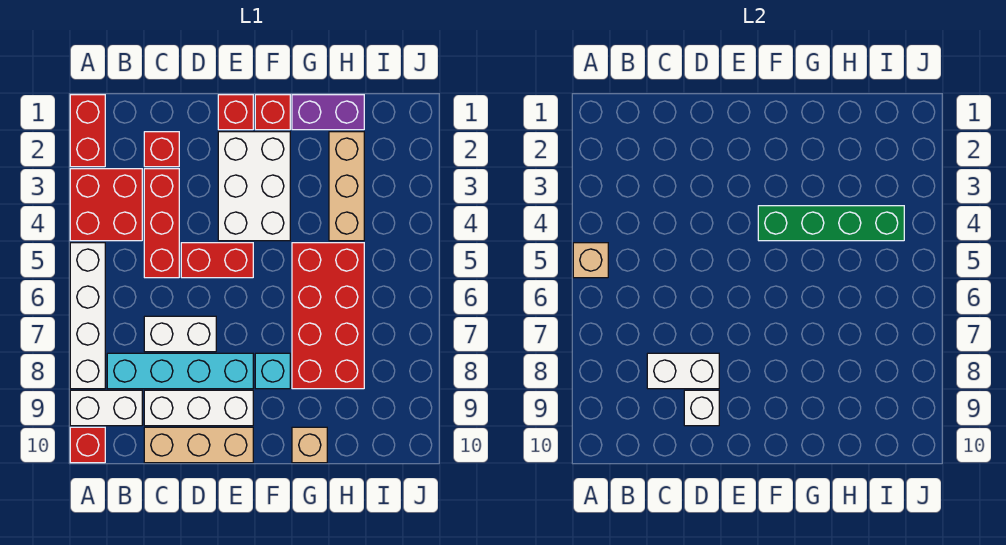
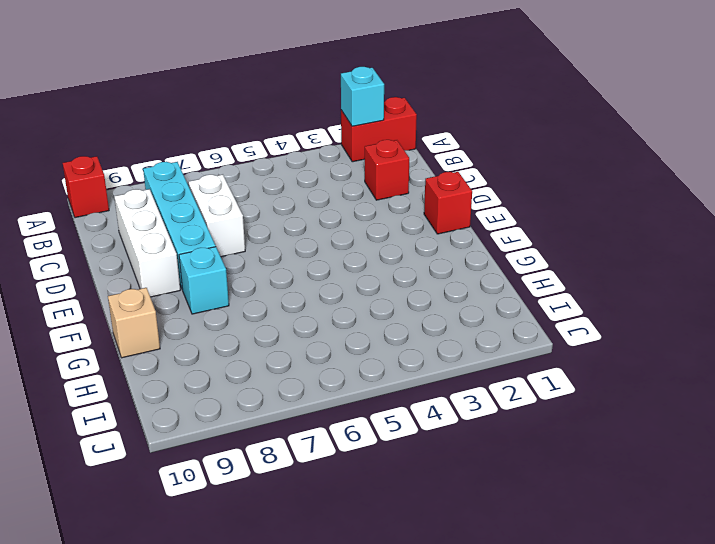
cyan 1x1 brick [341,67,384,126] -> none
none -> red 2x2 brick [70,169,142,241]
none -> white 1x4 brick [70,243,105,389]
none -> white 1x2 brick [70,390,142,426]

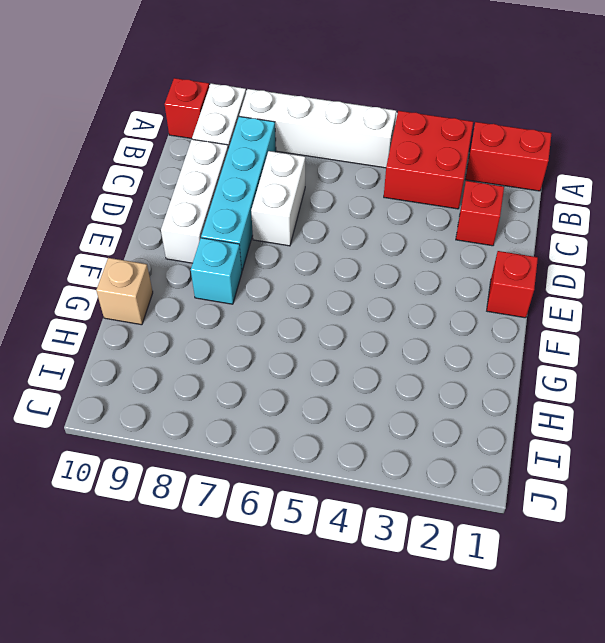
none -> red 1x3 brick [144,169,179,278]
none -> tan 1x3 brick [144,427,253,463]
none -> red 1x2 brick [181,243,253,278]

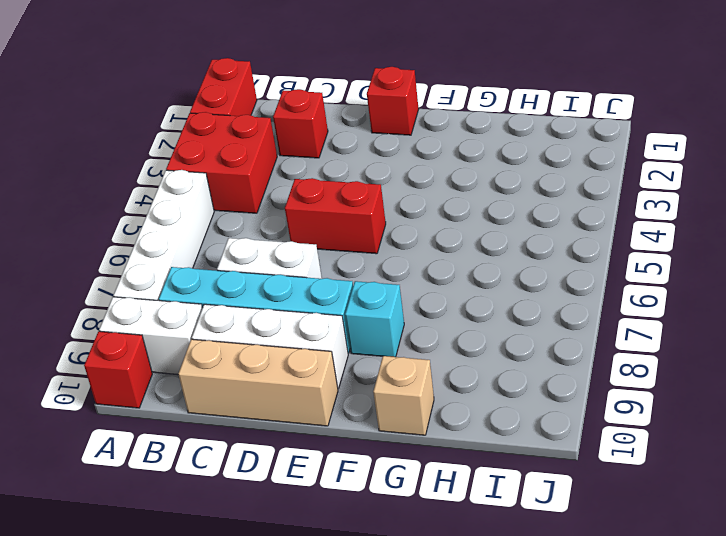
none -> red 1x3 brick [144,169,179,278]
none -> white 2x3 brick [218,132,290,241]
none -> red 1x1 brick [255,95,290,130]

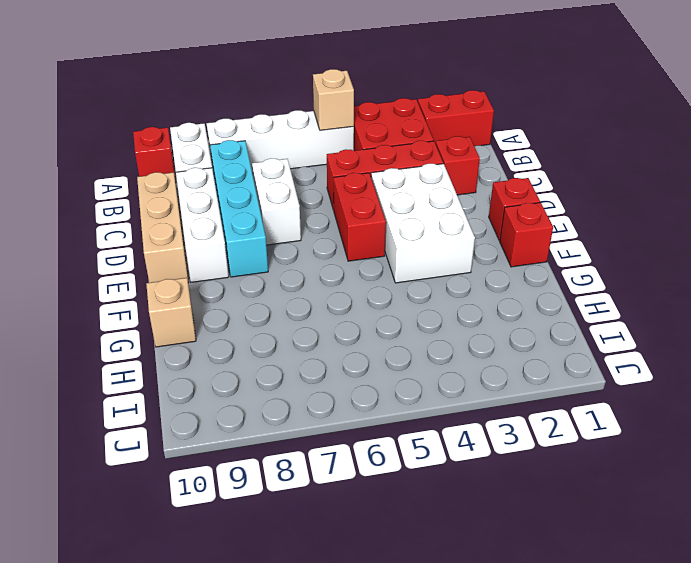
white 2x3 brick [371,164,475,283] -> white 2x3 brick turned to [218,132,290,241]
none -> cyan 1x1 brick [255,353,290,389]
none -> purple 1x2 brick [292,95,364,130]
none -> red 2x4 brick [292,243,364,389]

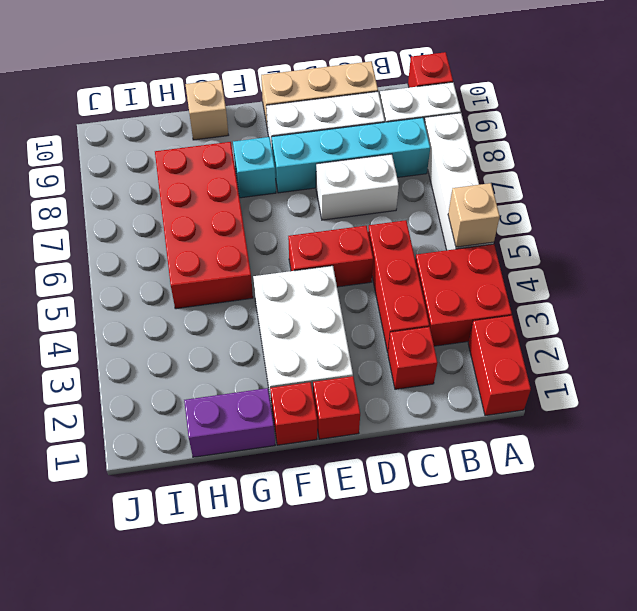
none -> tan 1x3 brick [329,132,364,241]
none -> white 1x2 brick [647,353,719,389]
none -> white 1x1 brick [684,390,719,426]

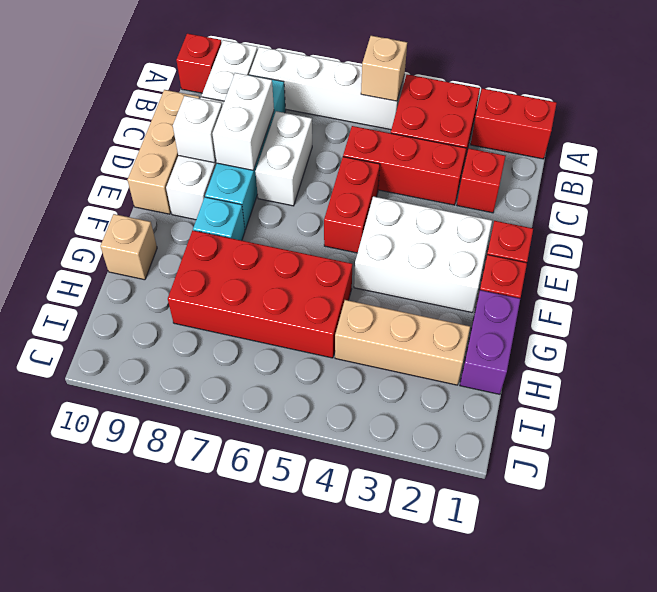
none -> green 1x4 brick [758,206,904,241]

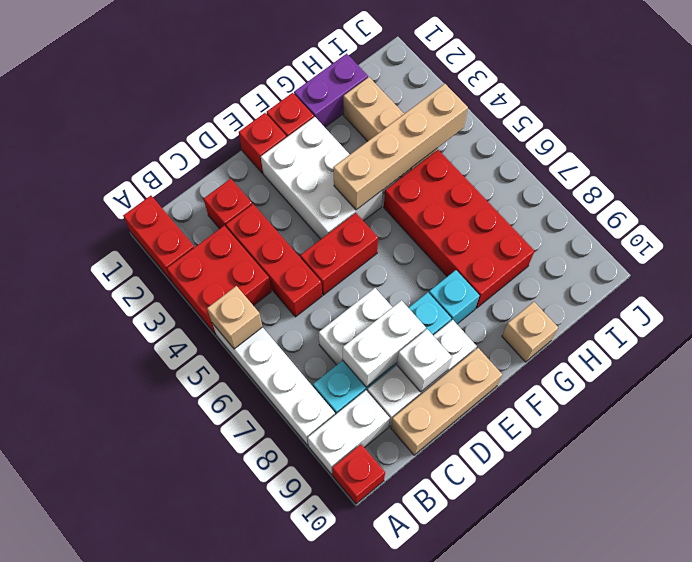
tan 1x4 brick [333,84,468,210] -> green 1x4 brick [758,206,904,241]

